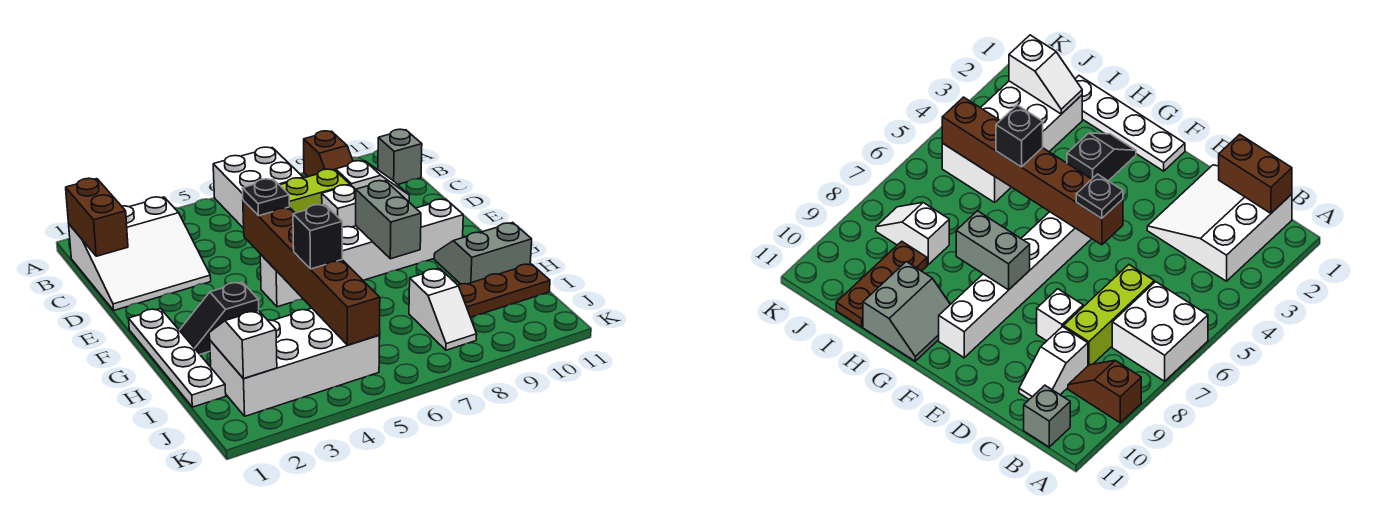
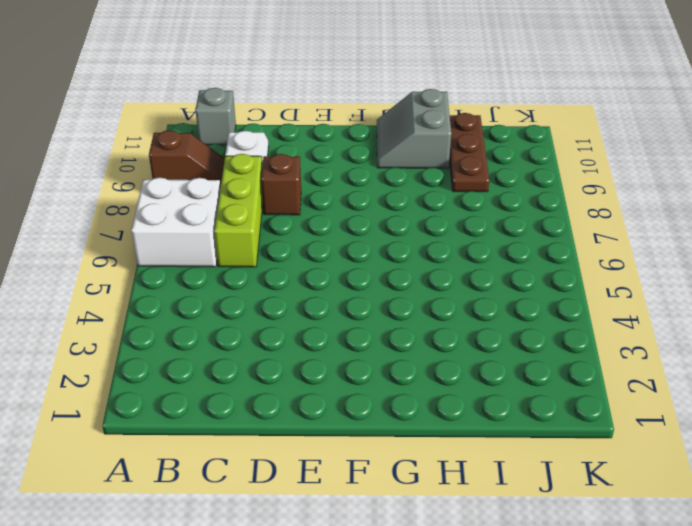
brown 1x1 brick [261,154,301,215] -> white 1x1 brick [322,185,356,227]
none -> white 3x3 slope [69,197,211,310]
none -> white 1x4 plate [129,308,226,407]
none -> white 1x6 brick [260,199,463,307]

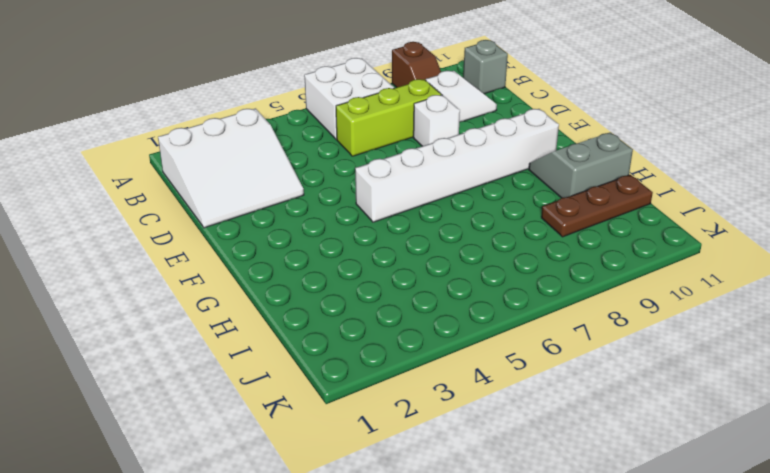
none -> white 1x4 plate [129,308,226,407]
none -> black 1x2 slope [179,282,259,354]
none -> white 2x4 brick [210,308,379,416]

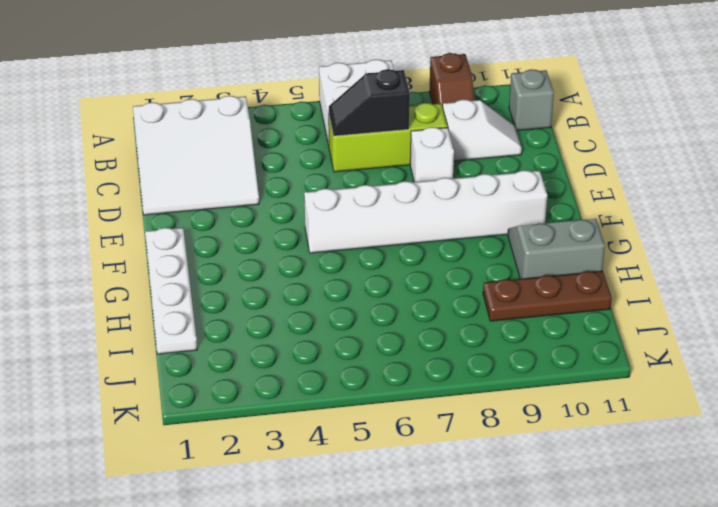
black 1x2 slope [329,69,410,136] -> black 1x2 slope moved to [179,282,259,354]
none -> white 2x4 brick [210,308,379,416]
none -> white 1x2 slope [409,269,477,350]
none -> brown 1x2 brick [66,178,128,256]

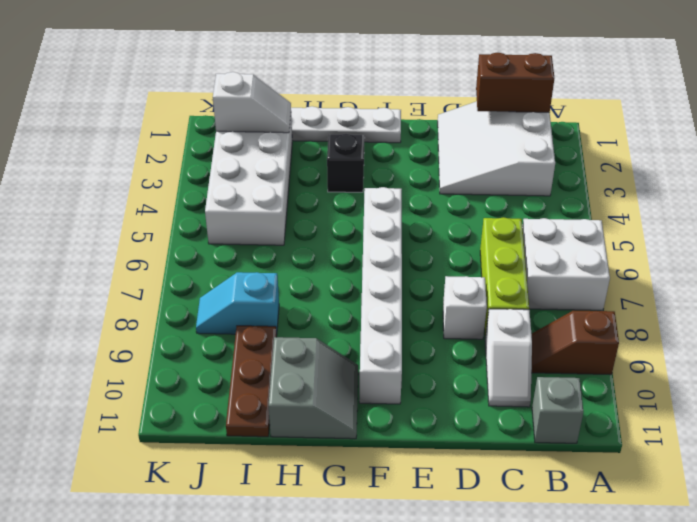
cyan 1x2 slope [196,272,279,334] -> white 1x2 slope [409,269,477,350]
none -> brown 1x6 brick [243,200,380,345]
none -> grey 1x2 brick [356,181,421,259]
none -> black 1x1 plate [242,179,290,216]

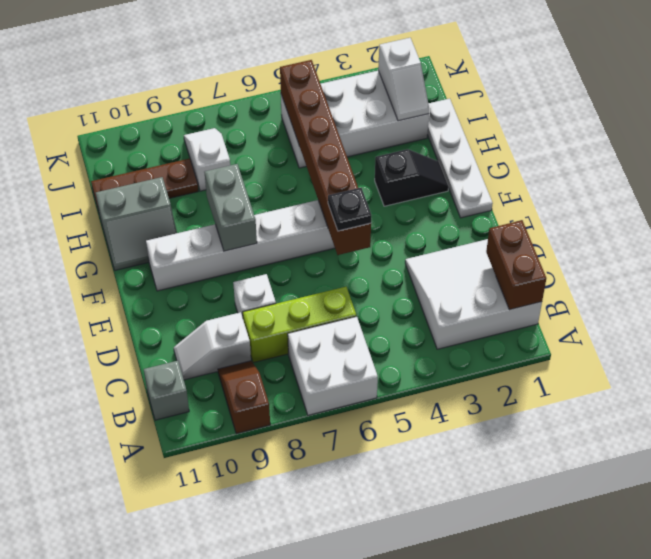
none -> black 1x1 brick [293,205,342,269]

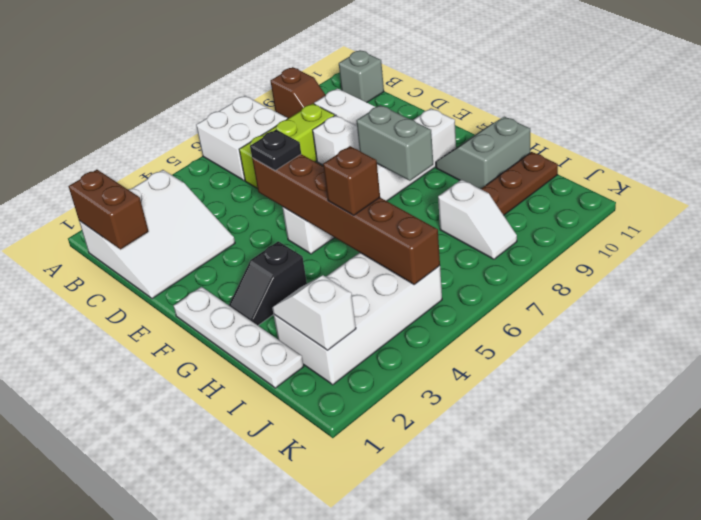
brown 1x1 brick [323,146,380,215] -> black 1x1 brick [293,205,342,269]

